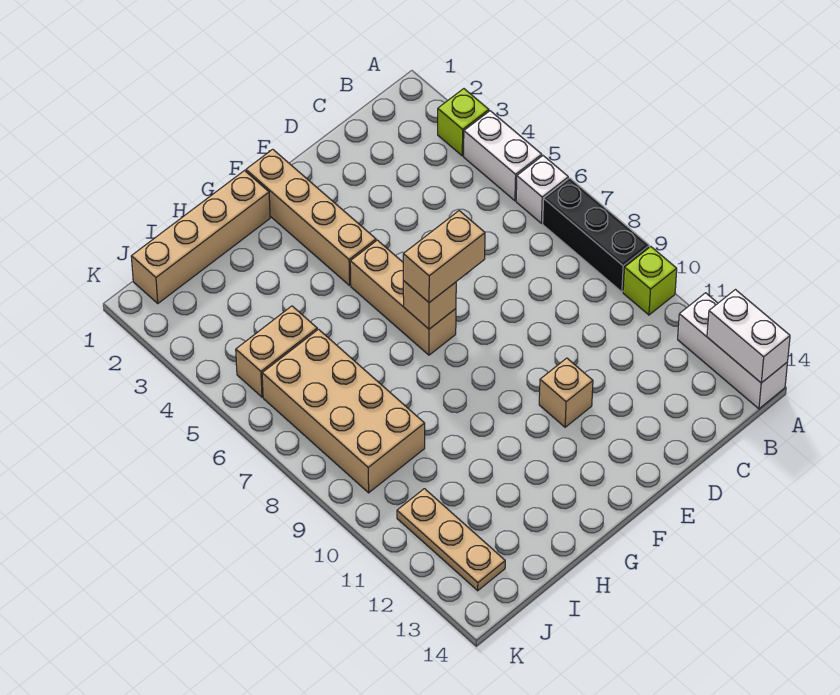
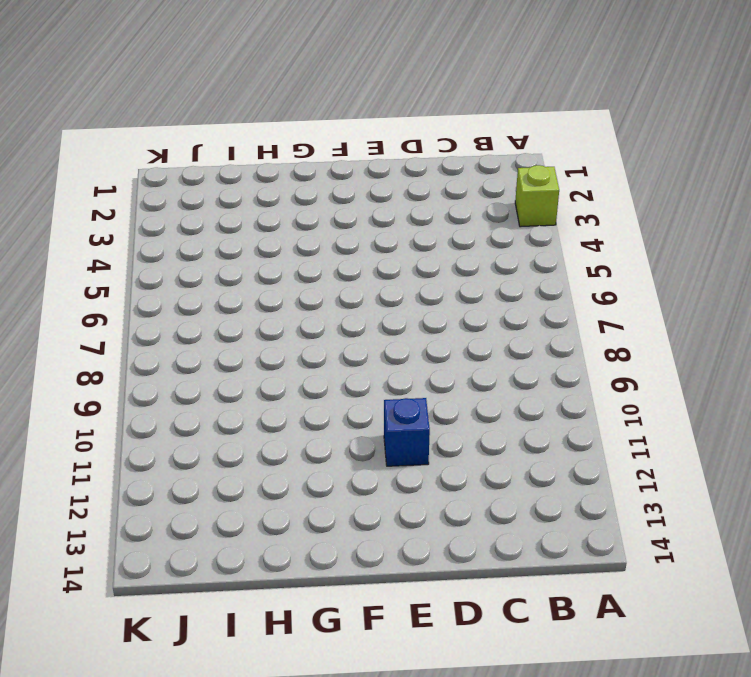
blue 1x1 brick [384,398,430,466] -> tan 1x1 brick [539,358,593,427]
none -> white 1x2 brick [464,111,542,201]
none -> white 1x1 brick [516,156,568,223]
none -> black 1x3 brick [543,178,649,292]

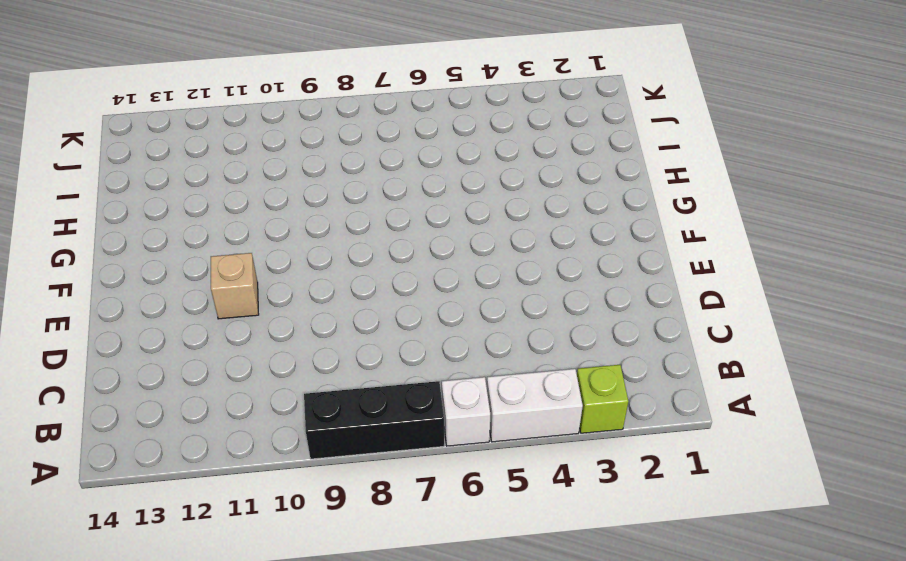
none -> lime 1x1 brick [623,247,677,315]
none -> white 1x3 brick [678,293,788,409]
none -> tan 1x4 brick [246,149,376,285]

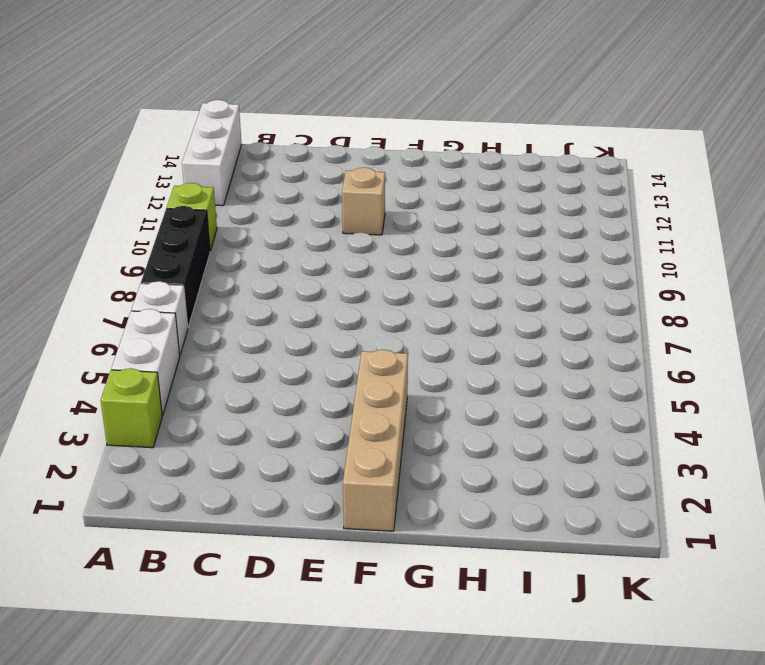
none -> tan 1x3 brick [350,240,456,355]
none -> tan 1x4 brick [131,171,270,303]
none -> tan 1x2 brick [236,306,317,397]

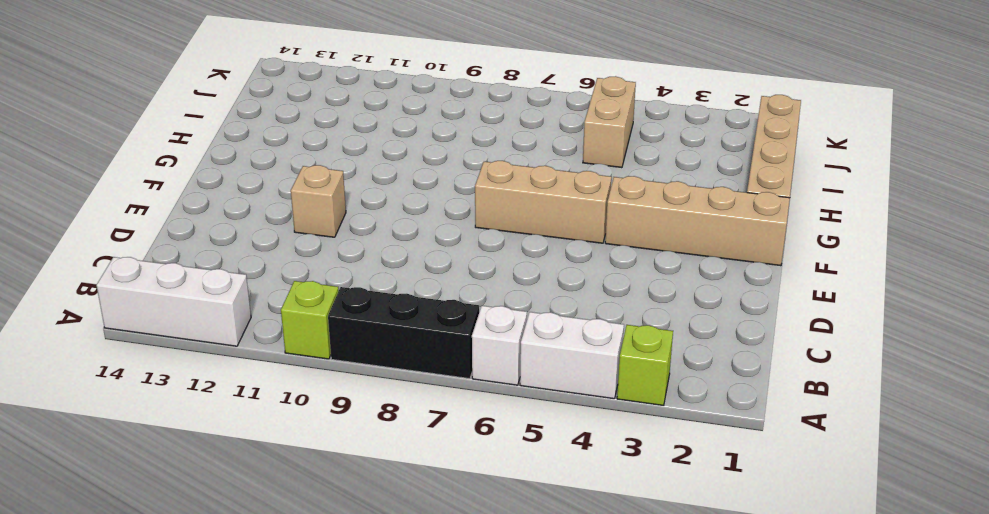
none -> tan 2x4 brick [262,329,425,493]
none -> tan 1x3 plate [397,489,505,591]
none -> white 1x2 brick [707,290,790,383]

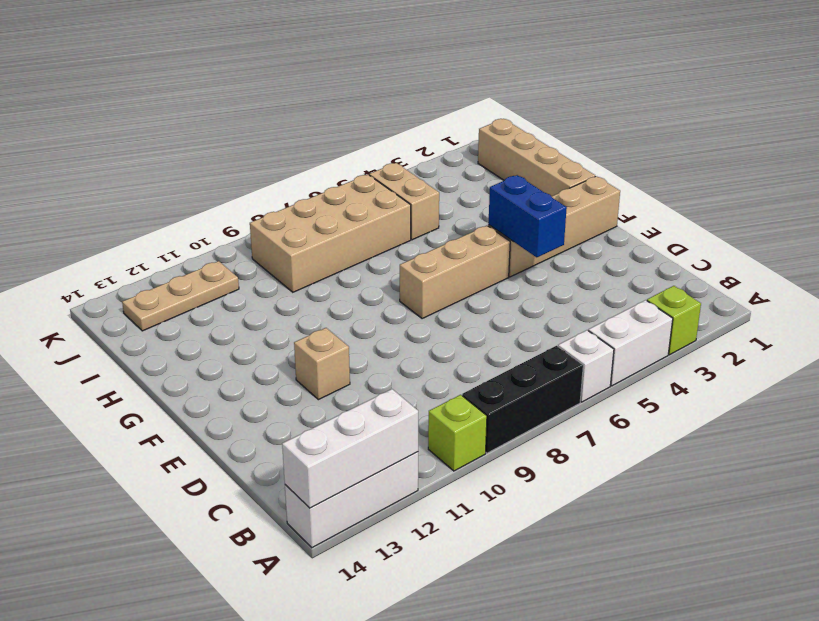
white 1x3 brick [282,389,418,508] -> white 1x2 brick [707,290,790,383]
blue 1x2 brick [488,175,567,257] -> none
none -> tan 1x1 brick [403,281,456,329]
none -> tan 1x2 brick [403,211,485,303]

